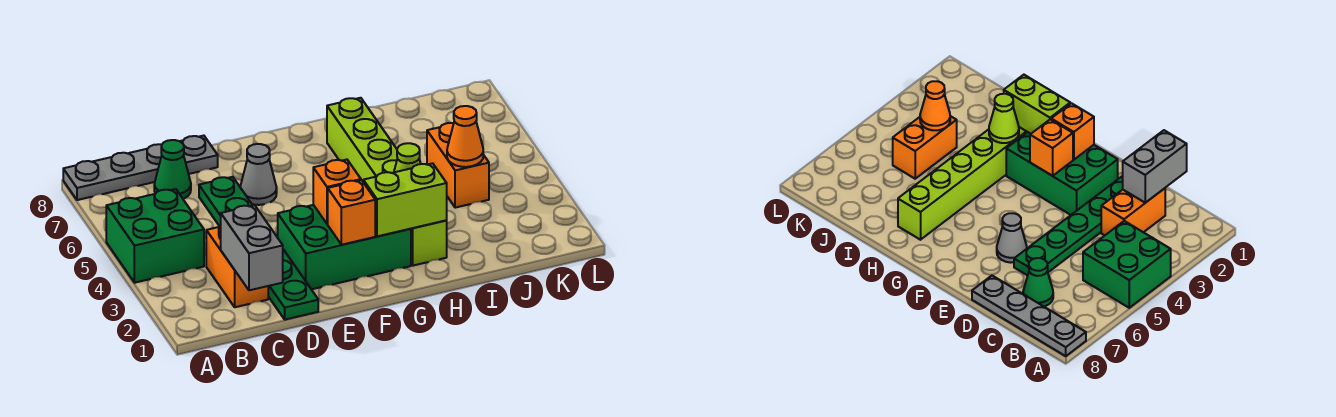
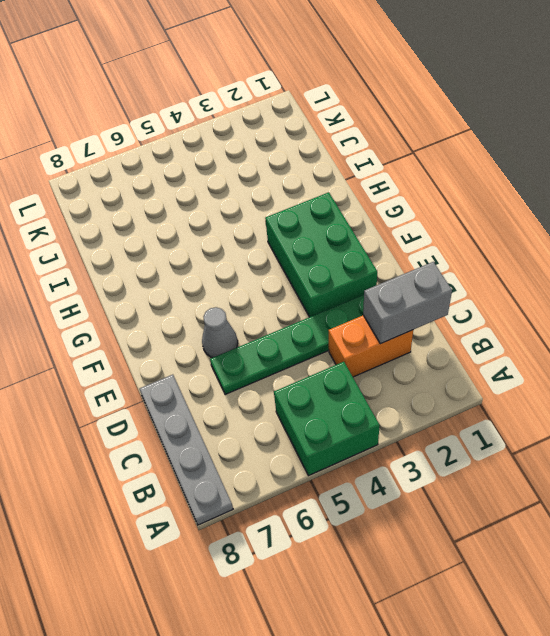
none -> green 1x1 cone [154,140,191,199]
none -> lime 1x6 brick [327,98,447,266]
none -> orange 1x2 brick [427,123,489,208]

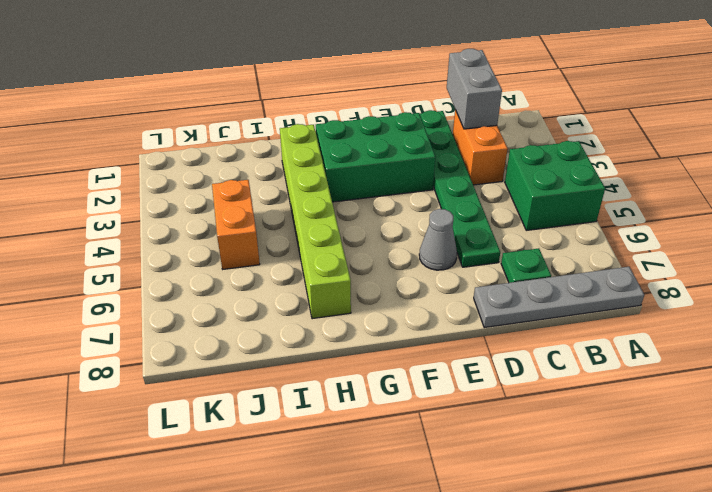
green 1x1 plate [501,248,551,283] -> green 1x1 cone [154,140,191,199]
none -> orange 1x1 brick [328,180,375,245]
none -> orange 1x1 brick [313,160,361,224]
none -> lime 1x2 brick [363,163,447,236]

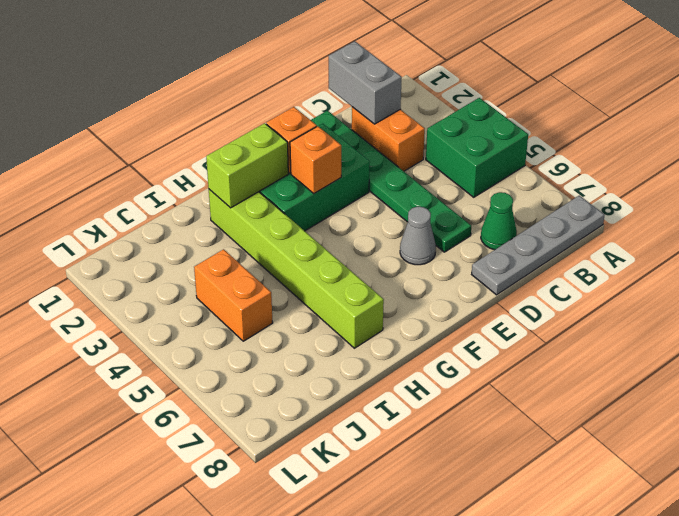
none -> lime 1x1 cone [394,143,421,172]
none -> orange 1x1 cone [447,106,483,167]

